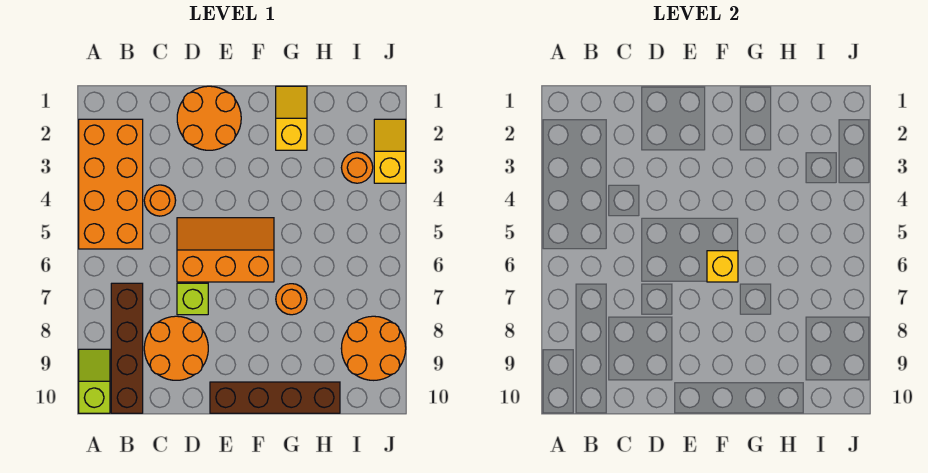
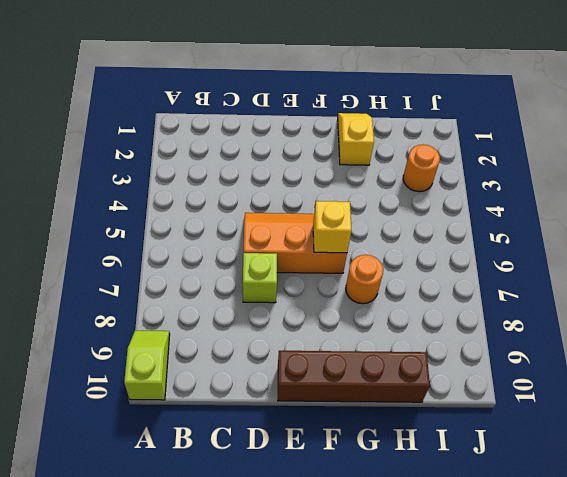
none -> orange 2x4 brick [79,119,143,249]
none -> brown 1x4 brick [111,283,143,413]
none -> orange 1x1 round brick [144,185,176,216]

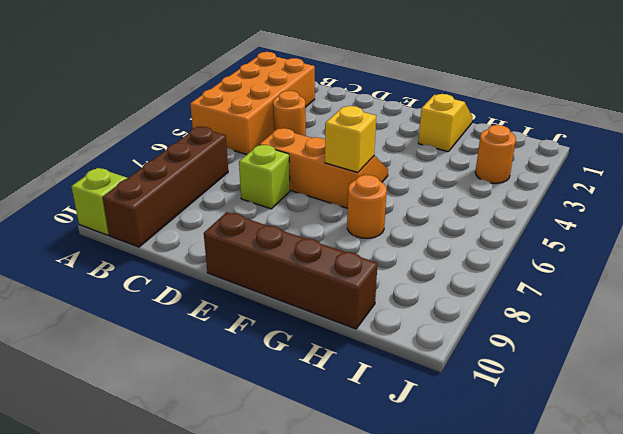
none -> orange 2x2 round brick [144,316,208,380]
none -> orange 2x2 round brick [177,86,241,150]
none -> orange 2x2 round brick [341,316,406,380]

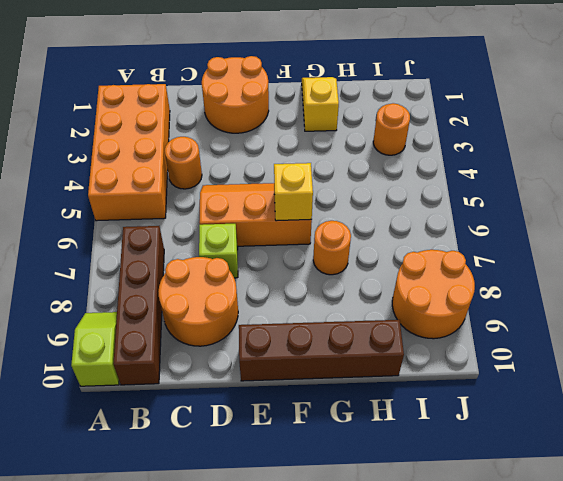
none -> yellow 1x2 slope [374,119,406,183]

